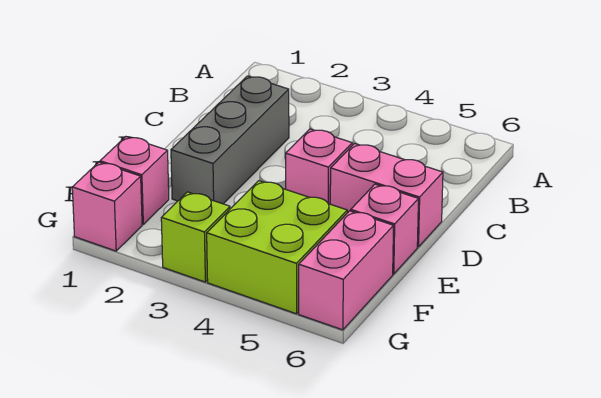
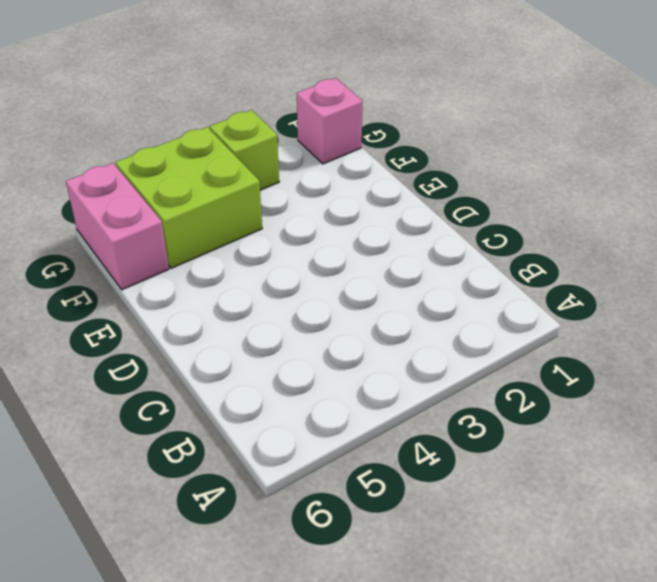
none -> grey 1x3 brick [171,76,289,204]
none -> pink 1x1 brick [286,129,352,204]

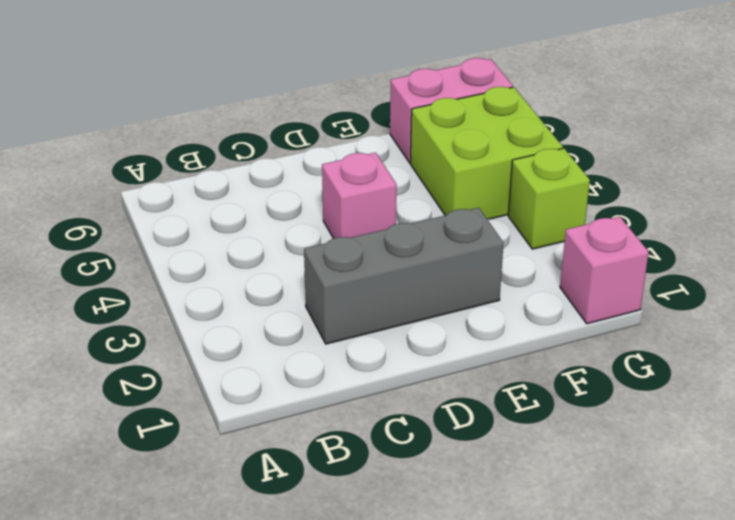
none -> pink 1x2 brick [330,143,443,247]
none -> pink 1x1 brick [351,184,418,274]

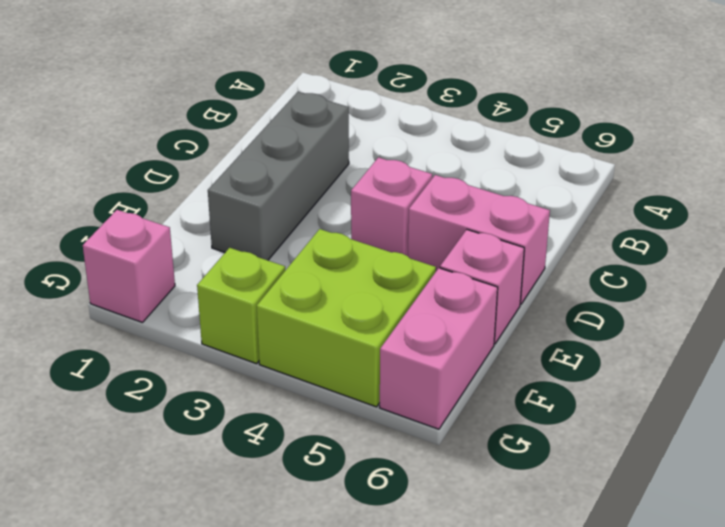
none -> pink 1x1 brick [100,137,169,224]

